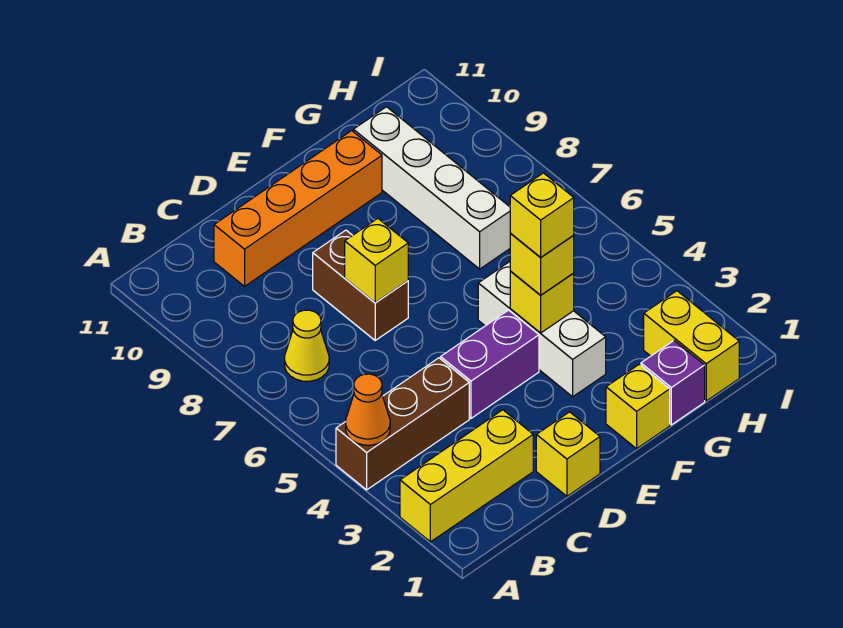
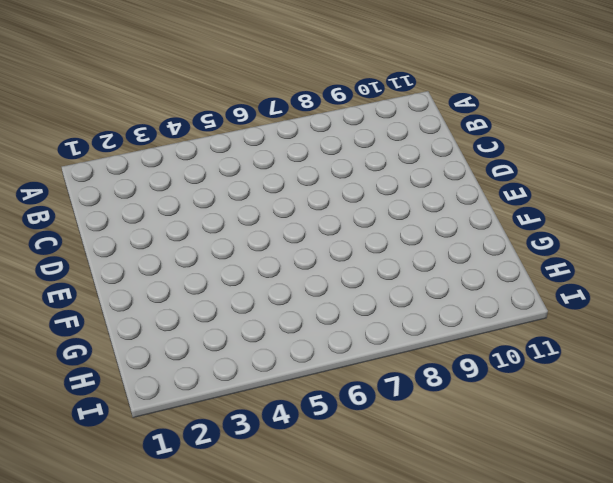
none -> yellow 1x3 brick [400,410,533,542]
none -> brown 1x3 brick [336,358,469,490]
none -> yellow 1x1 cone [285,310,329,381]

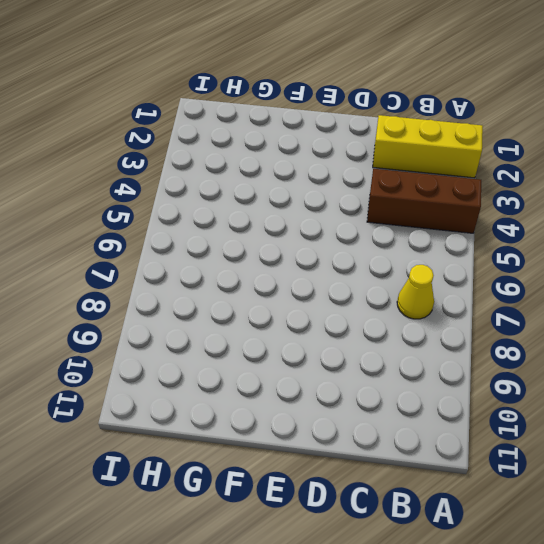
none -> orange 1x4 brick [214,131,382,286]
none -> yellow 1x1 brick [536,412,600,496]
none -> purple 1x2 brick [441,310,539,418]

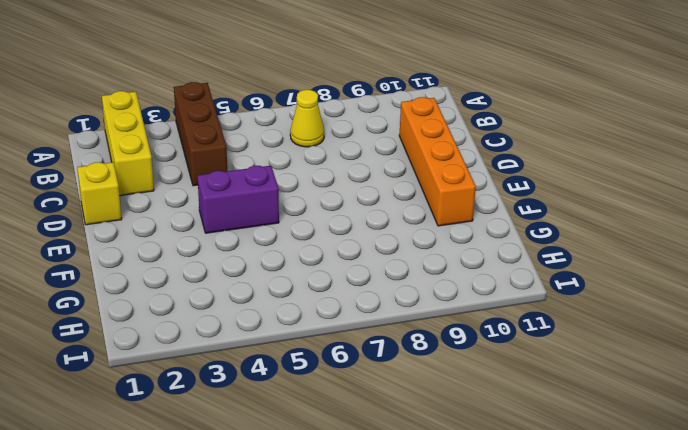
purple 1x2 brick [198,166,279,233] -> purple 1x2 brick turned to [441,310,539,418]
none -> brown 1x2 brick [313,230,408,340]
none -> yellow 1x1 brick [606,364,670,449]
none -> white 1x3 brick [478,262,606,397]

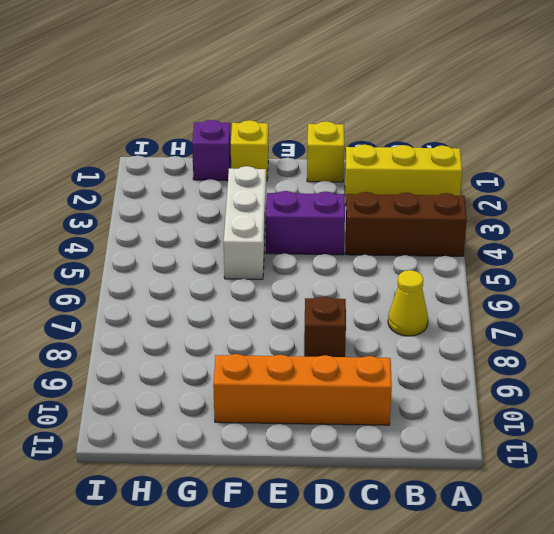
brown 1x1 brick [304,297,346,357] -> brown 1x2 brick [313,230,408,340]
none -> white 1x4 brick [353,107,510,269]
none -> yellow 1x2 brick [644,291,739,401]
none -> orange 1x1 cone [346,374,390,445]

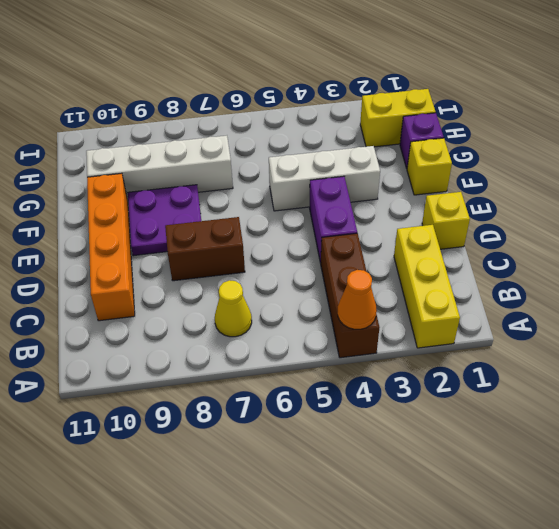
purple 2x2 plate [128,185,201,256] -> none
none -> yellow 1x1 brick [345,218,408,303]
none -> yellow 1x1 brick [510,271,574,333]
none -> yellow 1x1 brick [510,233,574,295]

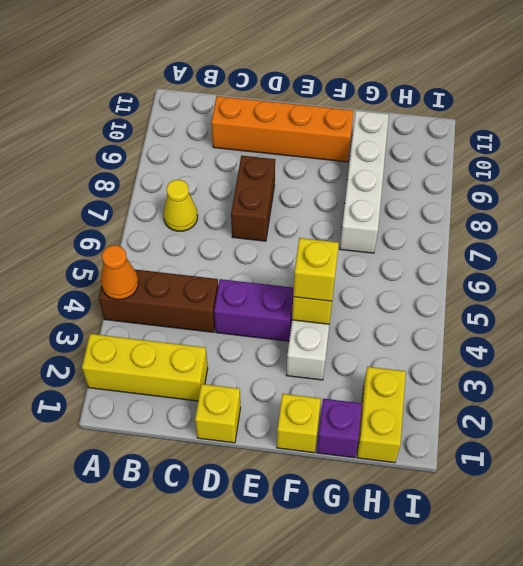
none -> yellow 1x1 brick [345,218,408,303]
none -> yellow 1x1 brick [510,173,574,258]

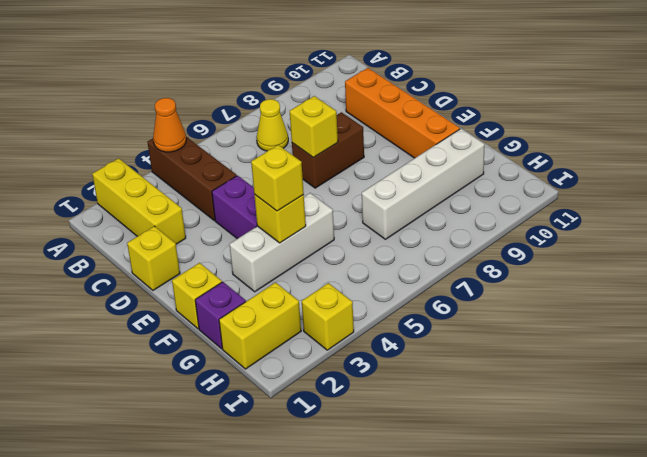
yellow 1x1 brick [302,283,354,350] -> yellow 1x1 brick moved to [510,173,574,258]

